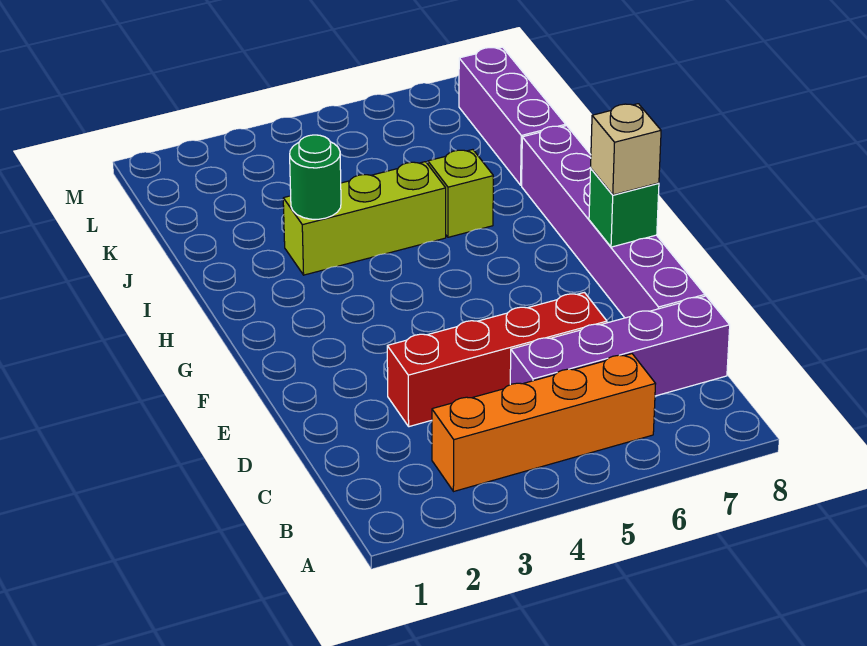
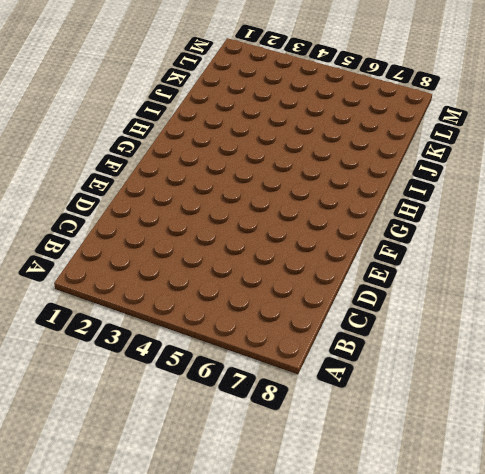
none -> orange 1x4 brick [432,354,655,492]
none -> purple 1x4 brick [510,296,730,396]

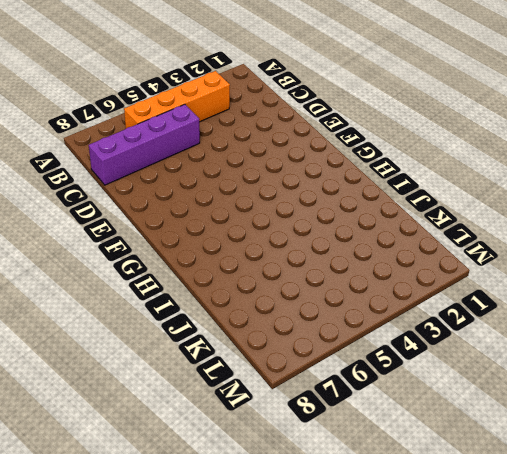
none -> red 1x4 brick [387,292,607,427]
none -> purple 1x6 brick [522,126,705,318]

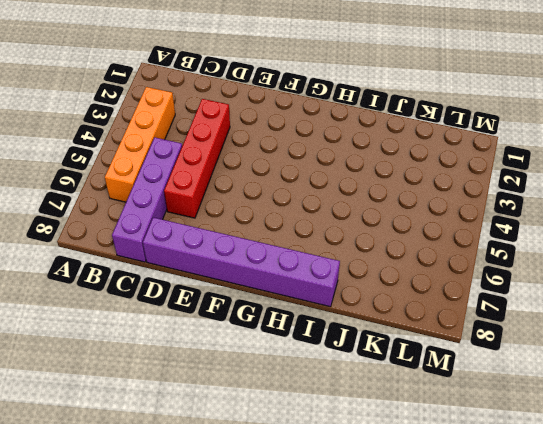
none -> lime 1x3 brick [283,162,446,275]
none -> lime 1x1 brick [428,150,493,237]

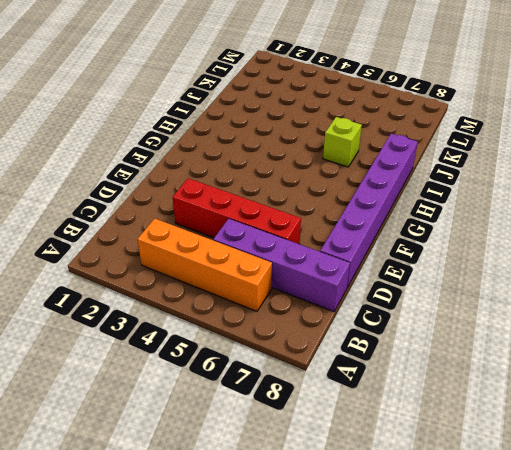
none -> lime 1x3 brick [283,162,446,275]
none -> purple 1x3 brick [459,47,566,185]

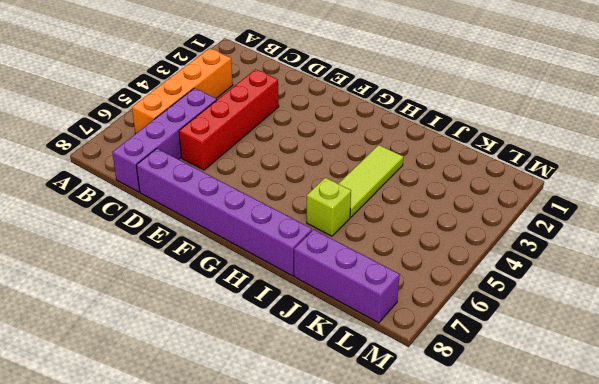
lime 1x3 tile [338,145,403,217] -> lime 1x3 brick [283,162,446,275]
none -> green 1x1 brick [589,169,659,247]
none -> green 1x1 round brick [290,135,341,219]

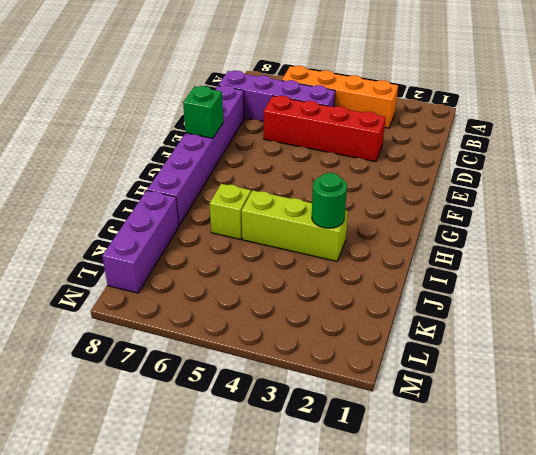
none -> tan 1x1 brick [591,104,661,195]

